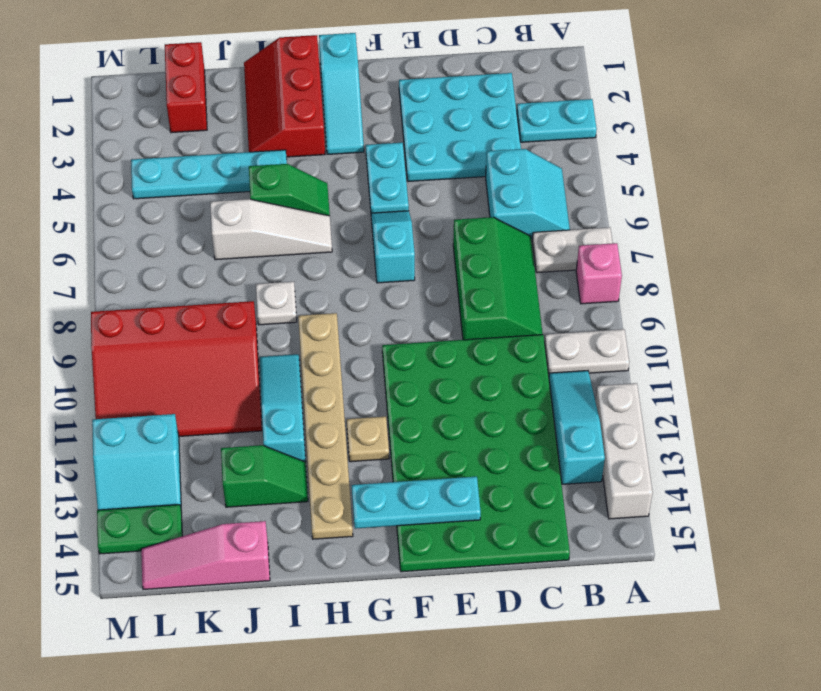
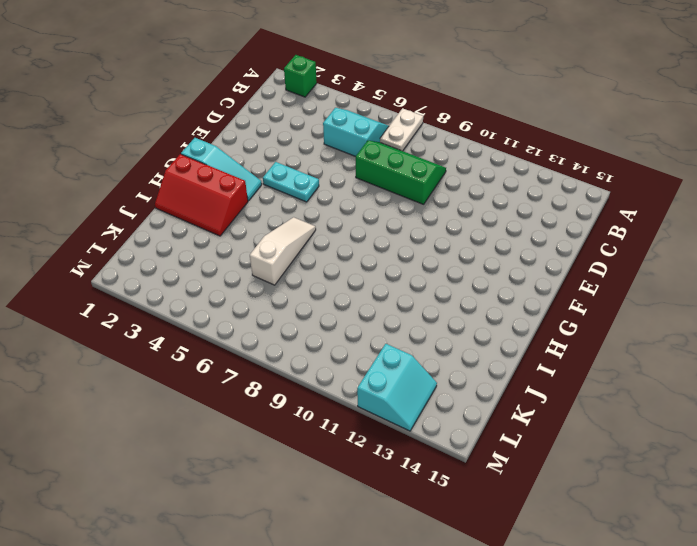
green 1x1 brick [284,55,317,97] -> none
none -> cyan 1x2 plate [517,99,597,142]
none -> pink 1x1 brick [576,243,622,304]
none -> white 1x2 plate [545,329,629,374]

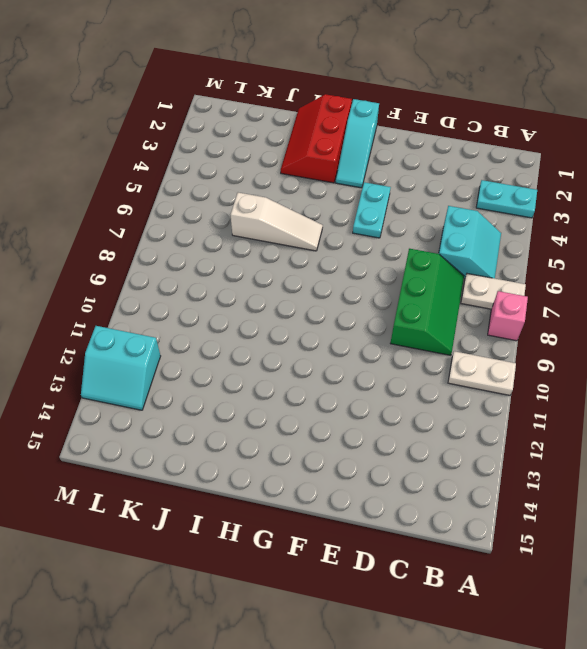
none -> white 1x3 brick [595,383,653,519]
none -> cyan 1x3 slope [549,371,605,484]
none -> cyan 3x3 plate [399,73,521,182]

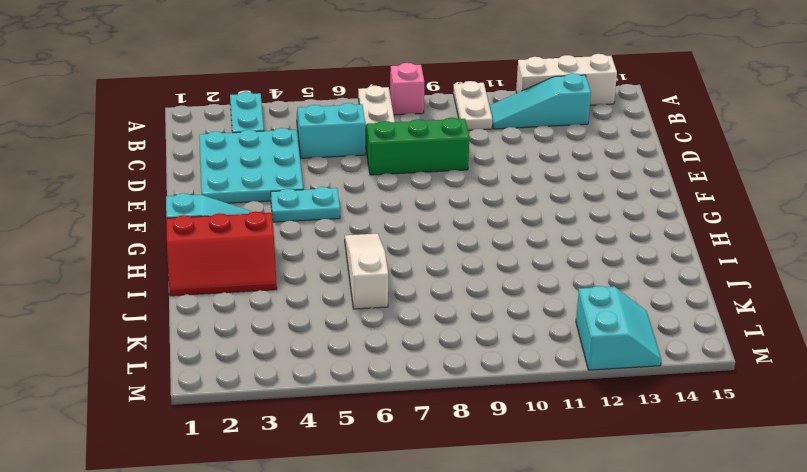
none -> green 4x6 plate [382,335,570,572]
none -> cyan 1x2 slope [371,211,415,283]
none -> tan 1x1 plate [347,417,389,462]

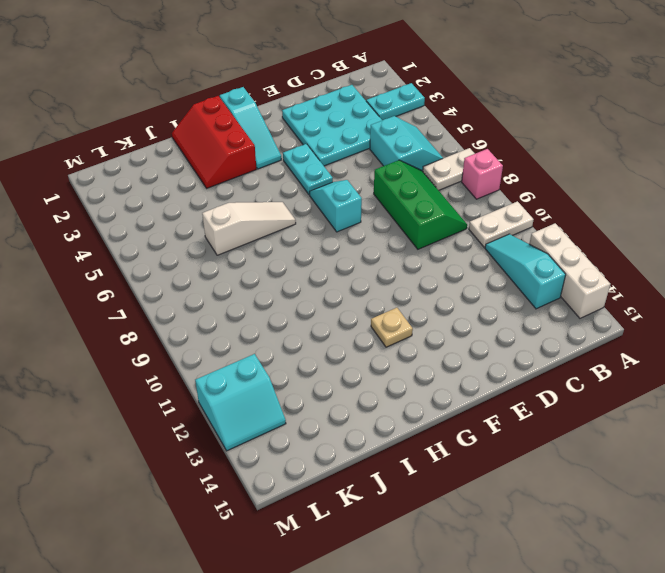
none -> green 4x6 plate [382,335,570,572]
none -> green 1x2 slope [249,164,330,216]
none -> tan 1x6 plate [298,313,353,539]

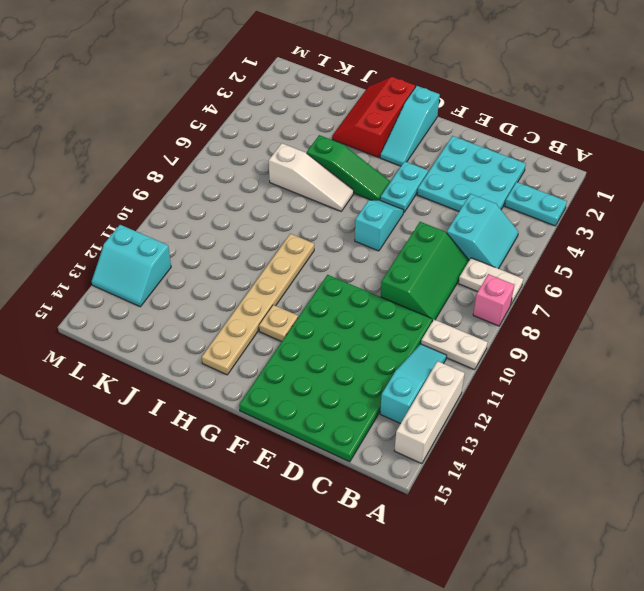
green 1x3 slope [307,135,391,200] -> green 1x2 slope [249,164,330,216]
none -> cyan 1x4 plate [131,150,287,199]
none -> white 1x1 plate [256,282,297,325]
none -> cyan 1x3 slope [260,354,306,462]

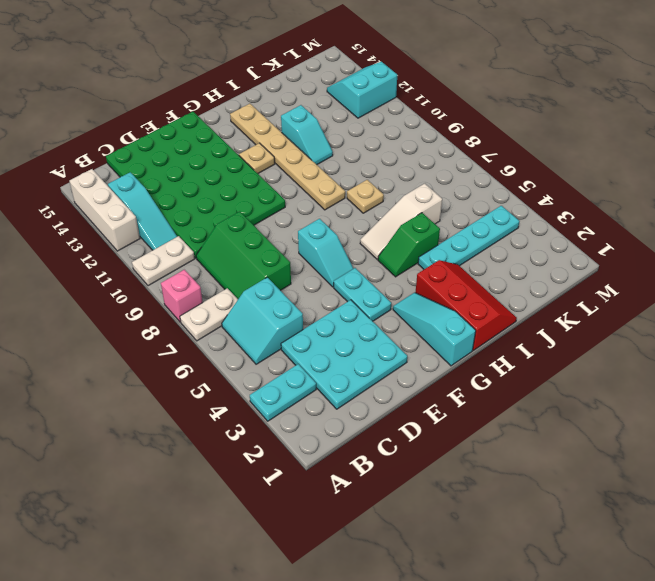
tan 1x1 plate [347,180,384,213] -> white 1x1 plate [256,282,297,325]
cyan 1x2 slope [281,105,333,165] -> cyan 1x3 slope [260,354,306,462]
none -> green 1x2 slope [221,445,308,507]
none -> red 3x4 slope [91,301,262,436]
none -> pink 1x3 slope [141,521,270,589]

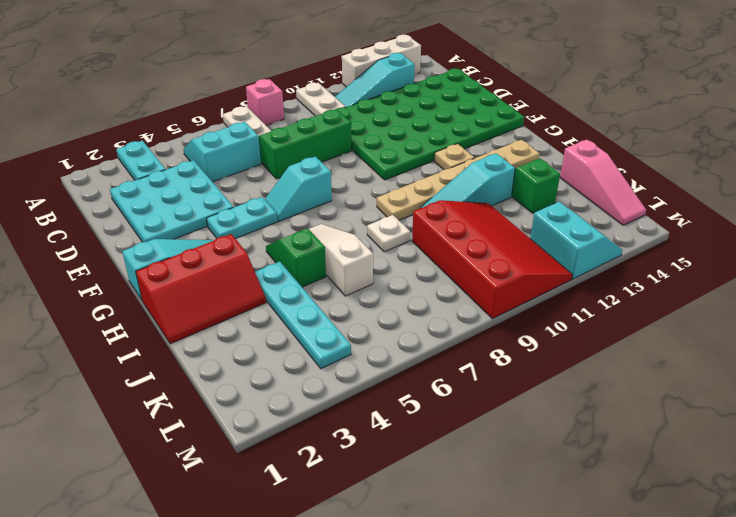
none -> red 1x2 brick [165,42,207,133]
none -> green 1x2 plate [97,505,182,554]
none -> cyan 1x3 plate [352,477,481,529]

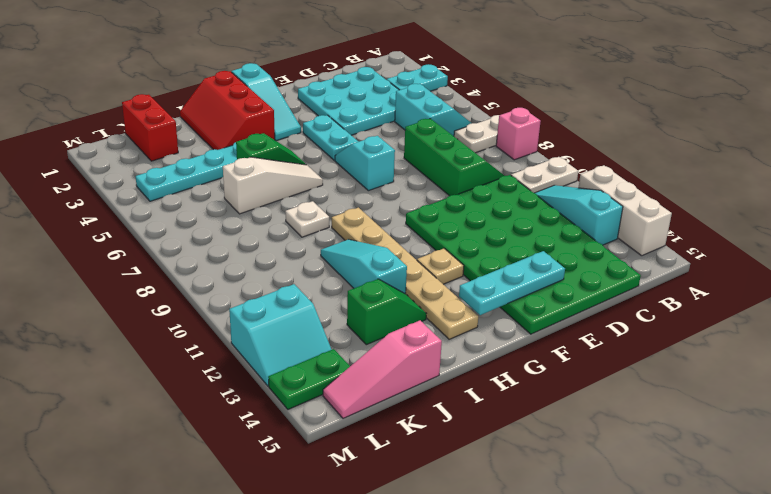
none -> red 3x4 slope [91,301,262,436]

